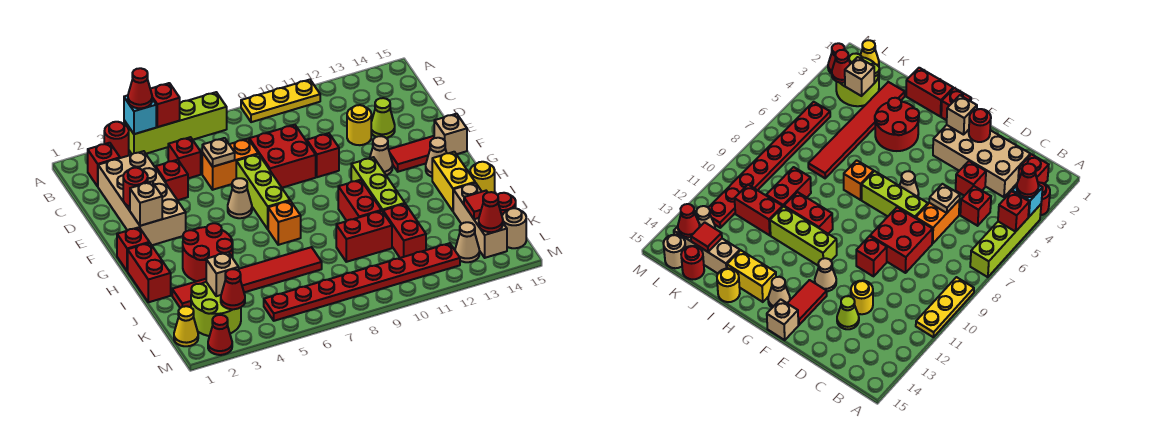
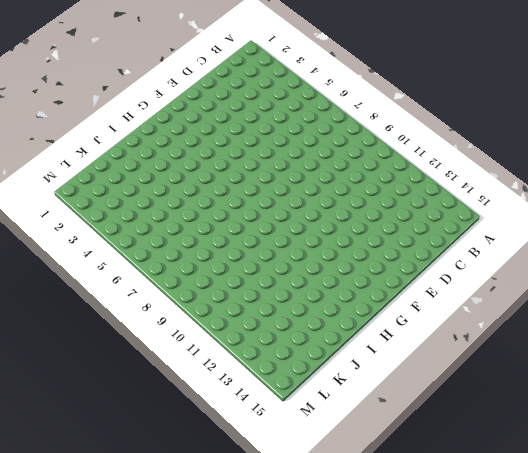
none -> red 1x1 round brick [104,122,129,158]
none -> lime 1x4 brick [124,92,227,154]
none -> yellow 1x3 plate [241,80,320,122]
none -> red 1x1 brick [88,143,120,186]

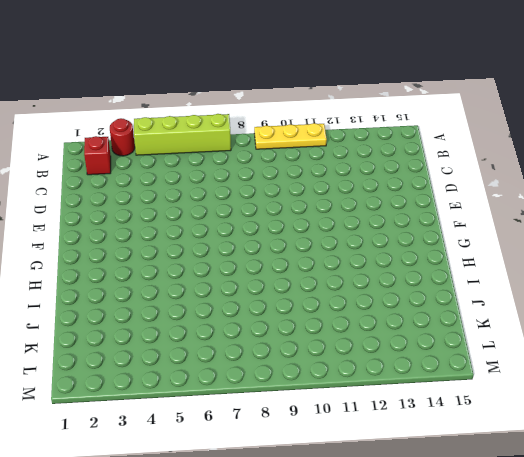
none -> tan 2x4 brick [98,151,186,245]
none -> red 1x1 brick [168,137,201,178]
none -> red 1x1 brick [156,160,188,200]
none -> orange 1x2 brick [202,139,258,190]

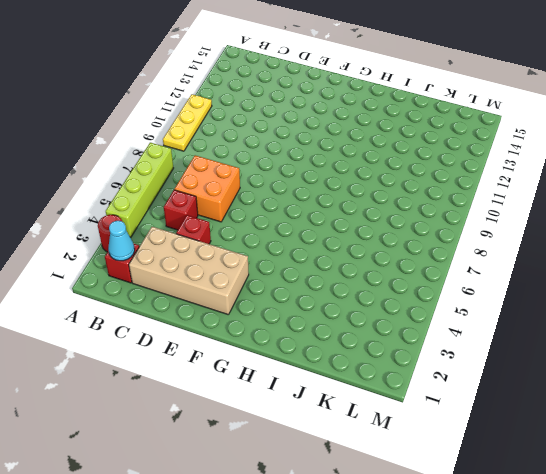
cyan 1x1 cone [108,220,135,261] -> none
orange 2x2 brick [175,155,240,222] -> orange 1x2 brick [202,139,258,190]
none -> red 2x2 brick [249,125,316,188]
none -> yellow 1x1 round brick [347,105,371,145]
none -> lime 1x1 cone [371,98,395,138]
none -> lime 1x3 brick [236,154,290,229]

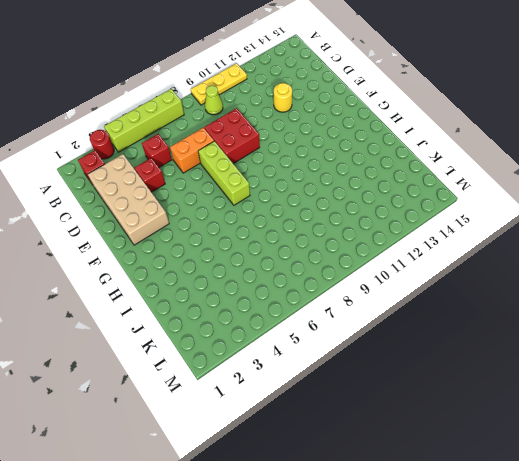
lime 1x1 cone [205,86,223,115] -> lime 1x1 cone moved to [371,98,395,138]
none -> red 1x1 brick [307,133,339,177]
none -> tan 1x1 cone [228,178,252,218]
none -> tan 1x1 cone [370,136,393,175]
none -> red 1x2 tile [389,136,434,172]

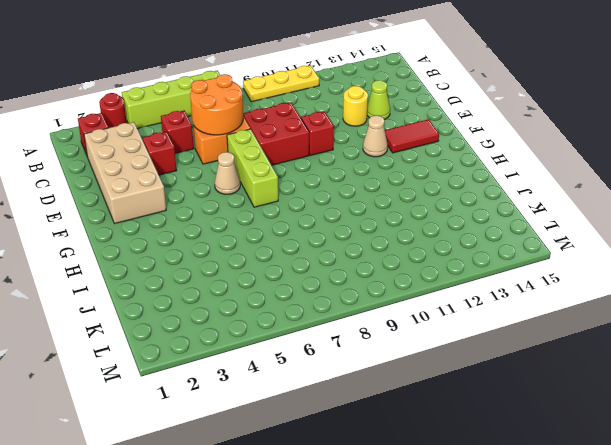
orange 2x2 round brick [190,74,243,135] -> tan 1x1 plate [202,138,235,167]
none -> tan 1x1 brick [434,114,467,154]
none -> red 1x1 brick [117,227,149,271]
none -> lime 1x3 brick [351,157,405,211]
none -> tan 1x1 cone [426,138,446,177]

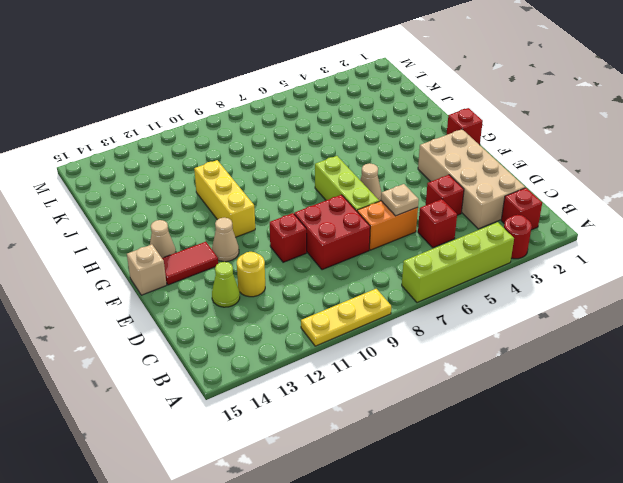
yellow 1x3 brick [194,160,255,237] -> lime 1x3 brick [351,157,405,211]
none -> red 1x2 brick [128,243,171,302]
none -> red 2x2 round brick [183,223,233,281]
none -> orange 1x1 brick [268,201,301,245]
none -> red 1x2 brick [338,180,381,221]

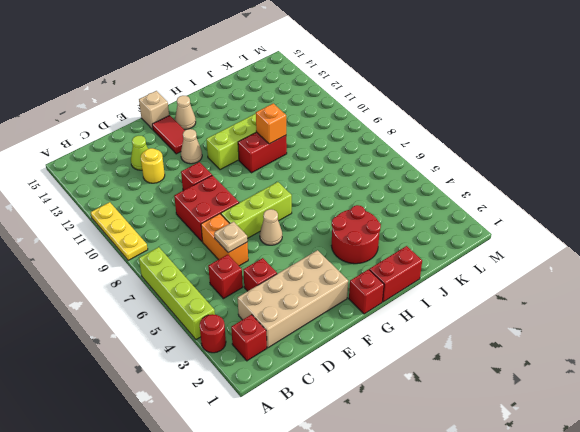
orange 1x1 brick [256,103,286,144] -> orange 1x1 brick moved to [268,201,301,245]
none -> yellow 1x2 brick [432,152,475,211]
none -> yellow 1x1 round brick [470,162,495,193]
none -> red 1x6 tile [172,247,322,308]
none -> red 1x2 brick [336,211,392,262]

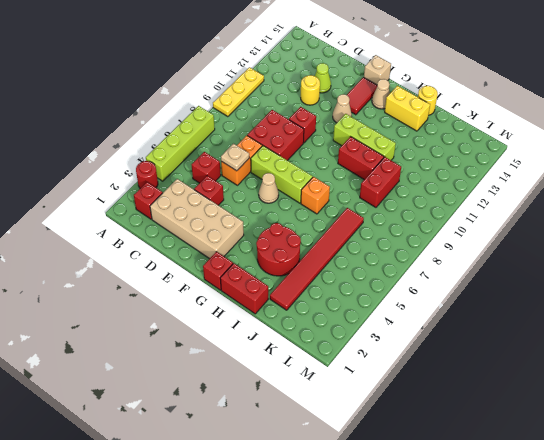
none -> red 1x2 brick [383,204,426,258]
none -> tan 1x3 brick [453,183,507,258]
none -> lime 2x2 round brick [191,282,241,336]
none -> red 1x1 round brick [498,193,516,215]

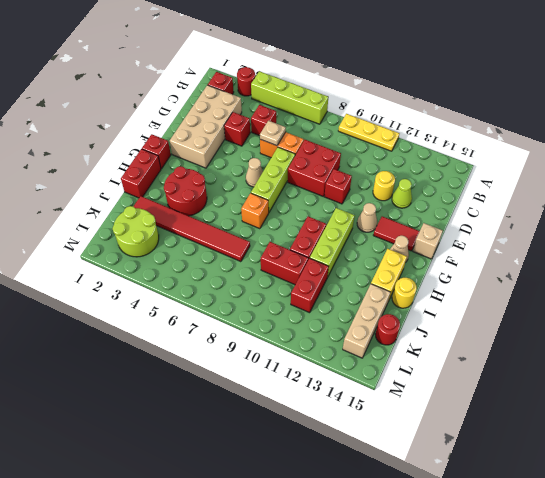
none -> yellow 1x1 cone [174,306,198,346]
none -> red 1x8 plate [264,243,460,321]
none -> tan 1x1 cone [455,222,479,262]
none -> tan 1x1 round brick [502,208,526,248]

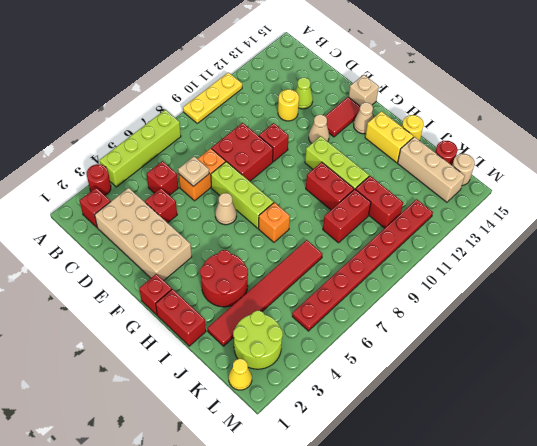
none -> tan 1x1 cone [455,222,479,262]
none -> red 1x1 cone [208,315,232,355]
none -> cyan 1x1 brick [124,95,156,134]
none -> red 1x1 brick [150,83,180,127]

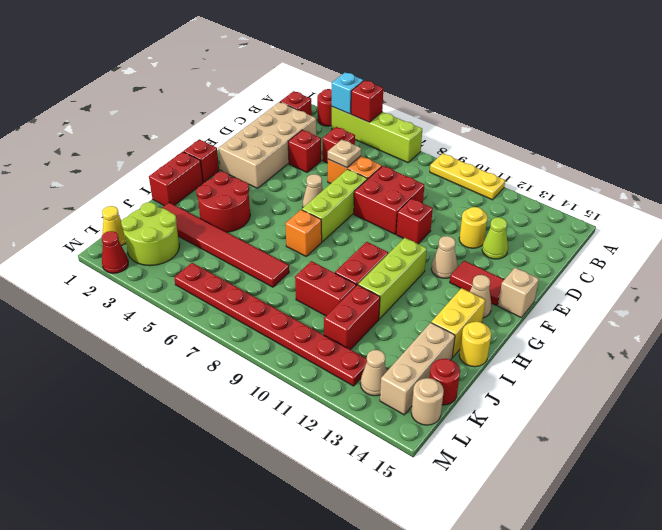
none -> red 1x1 round brick [123,168,148,207]
none -> tan 1x1 brick [130,182,162,226]
none -> tan 1x1 brick [206,252,239,296]
none -> red 1x1 tile [464,191,488,219]

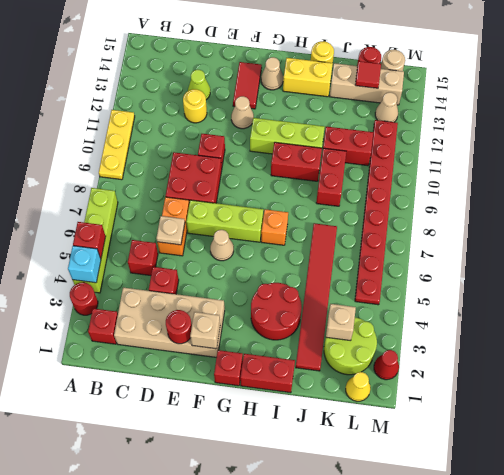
none -> tan 1x1 brick [434,114,467,154]
none -> red 1x1 cone [221,269,245,309]
none -> red 1x1 cone [479,192,503,232]
none -> red 1x1 cone [128,68,152,108]

